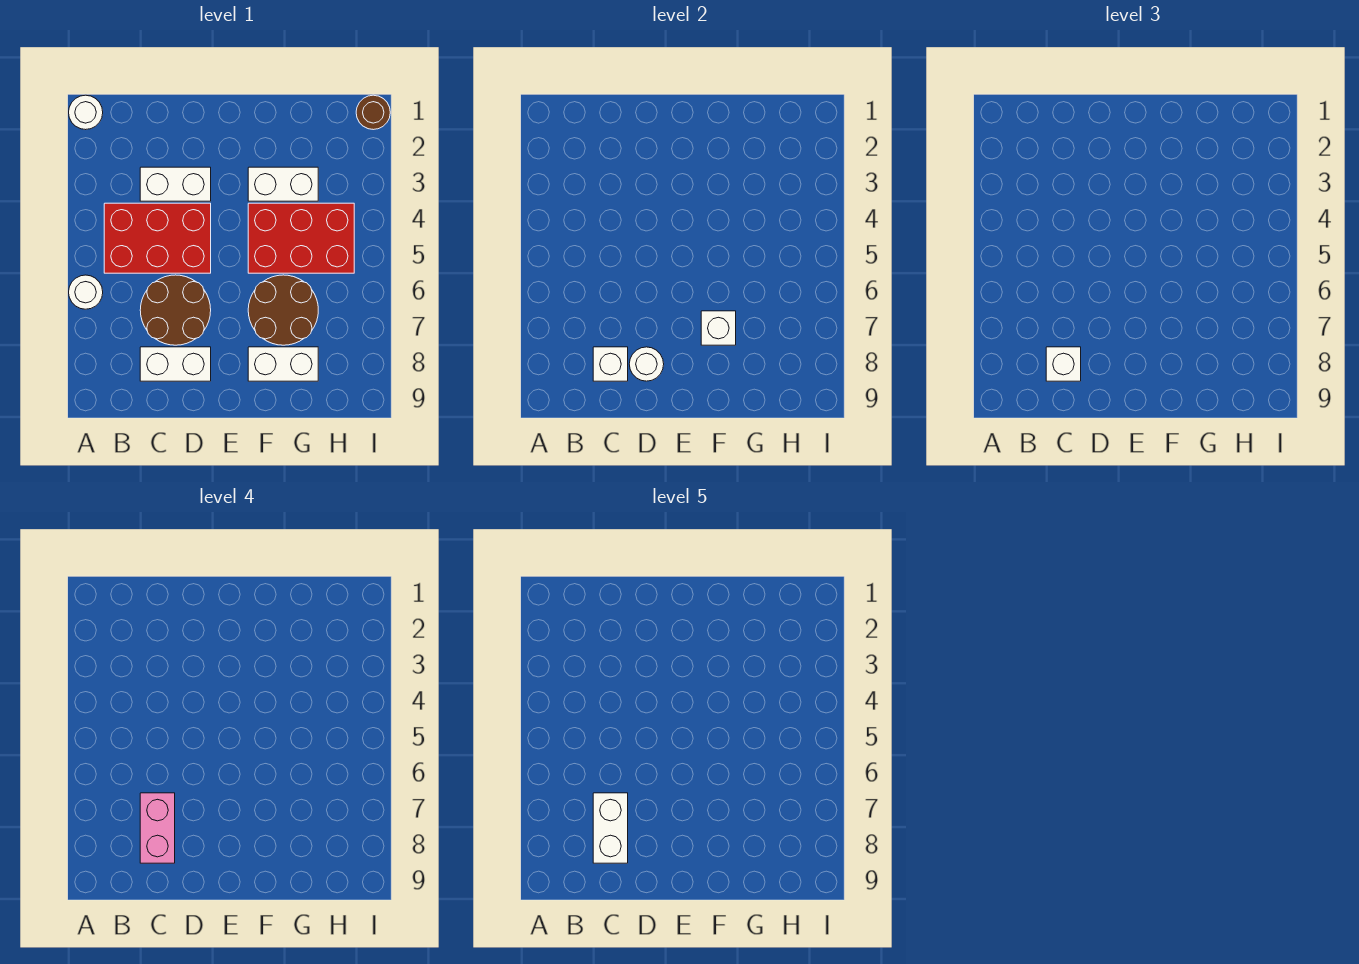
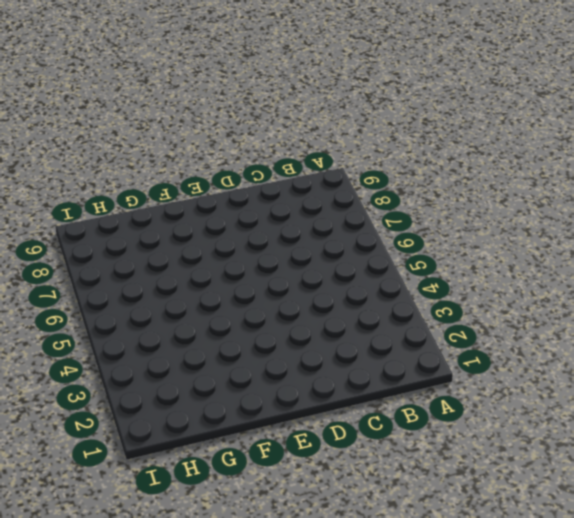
none -> white 1x1 round brick [69,95,103,130]
none -> white 1x1 round brick [69,275,103,309]
none -> red 2x3 brick [104,203,211,273]

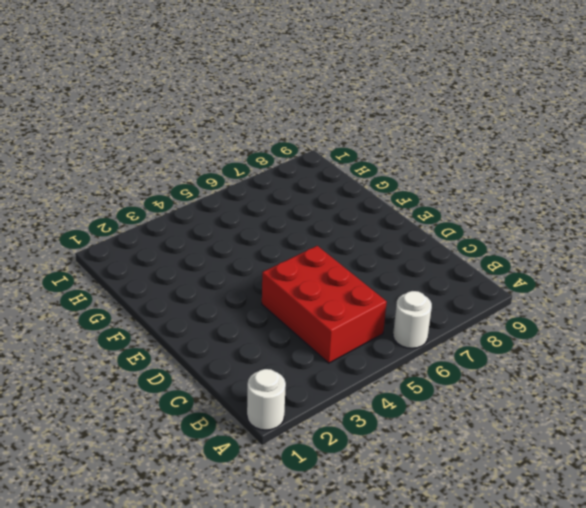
none -> white 1x2 brick [140,167,211,201]
none -> brown 2x2 round brick [140,275,211,345]
none -> white 1x2 brick [140,347,211,381]

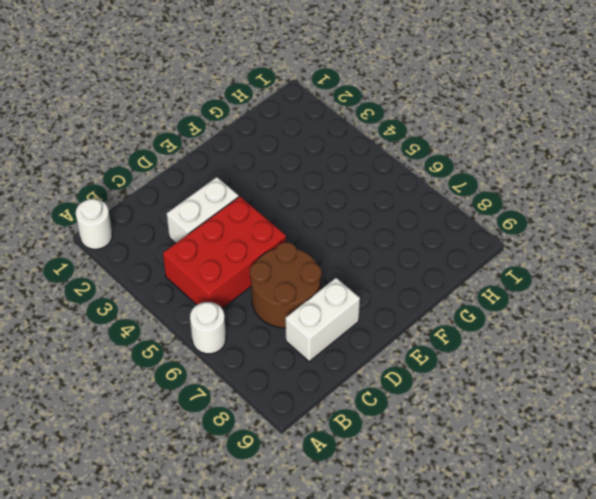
none -> white 1x2 brick [248,167,318,201]
none -> red 2x3 brick [248,203,354,273]
none -> brown 2x2 round brick [248,275,318,345]

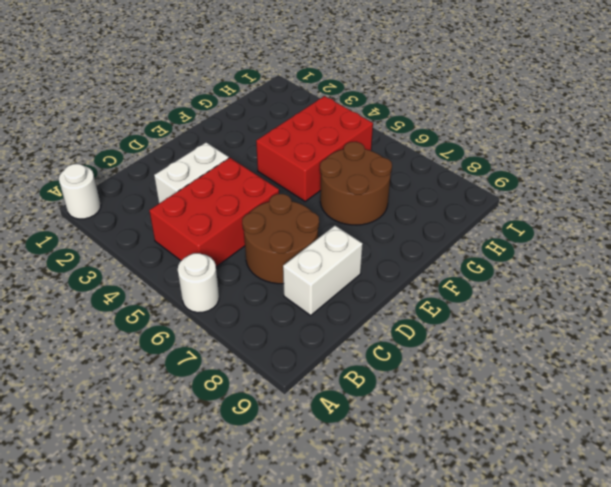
none -> white 1x2 brick [248,167,318,201]
none -> white 1x2 brick [248,347,318,381]
none -> brown 1x1 round brick [356,95,390,130]

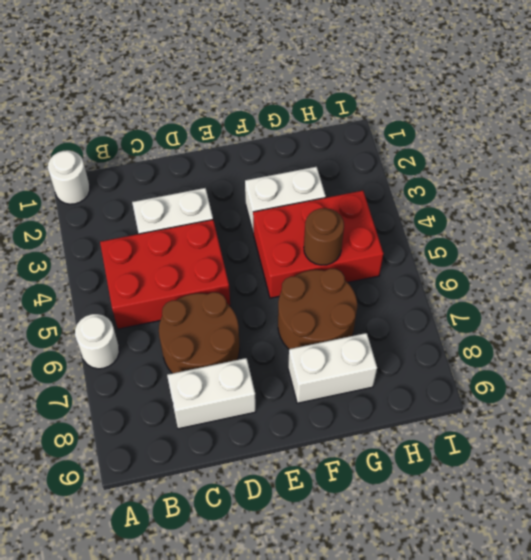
brown 1x1 round brick [304,208,344,265] -> brown 1x1 round brick moved to [356,95,390,130]
none -> white 1x1 brick [593,347,628,381]
none -> white 1x1 round brick [629,347,664,381]
none -> white 1x1 brick [701,311,736,345]

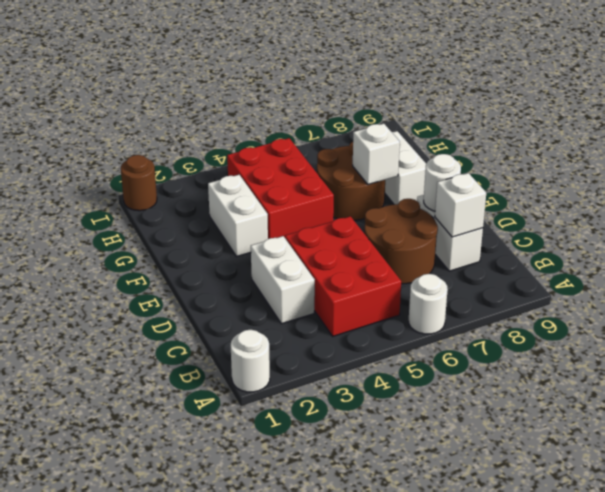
none -> white 1x1 brick [1046,347,1081,381]
none -> pink 1x2 brick [140,793,175,863]
none -> white 1x2 brick [593,793,628,863]

